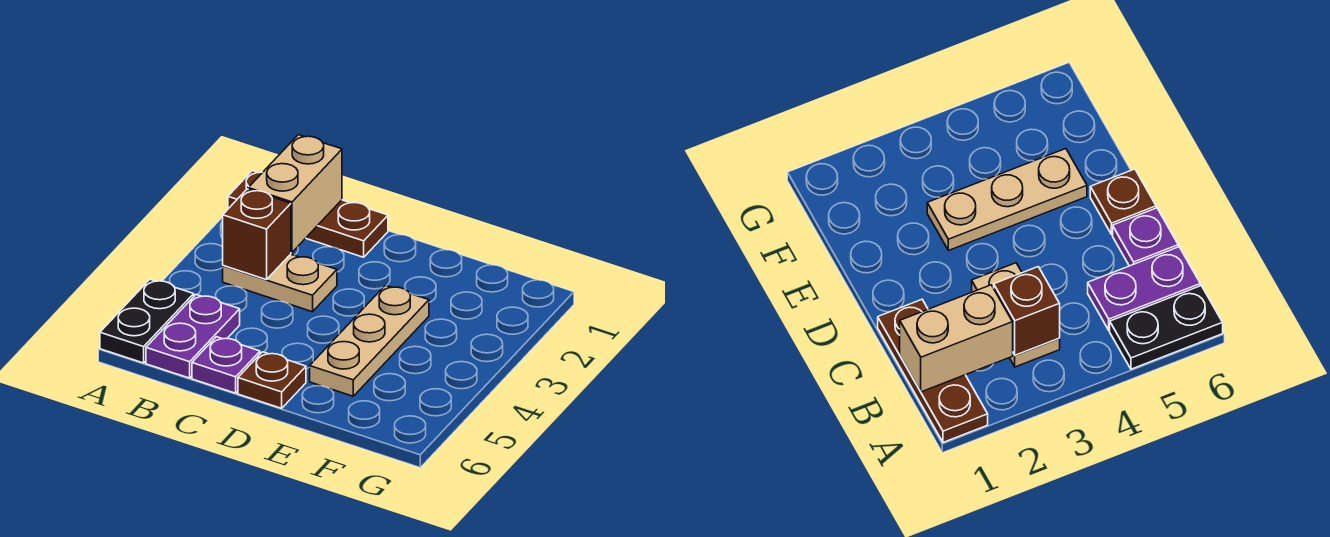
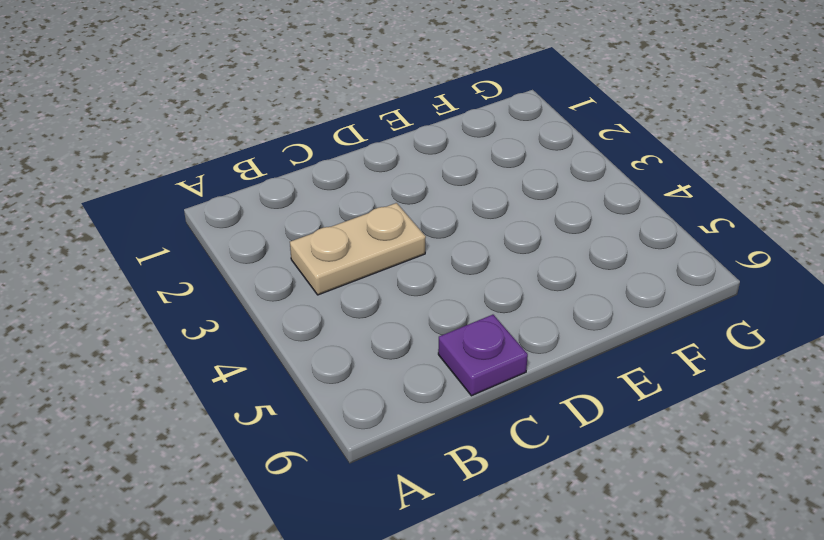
none -> brown 1x3 plate [228,171,388,257]
none -> black 1x2 plate [100,279,194,363]

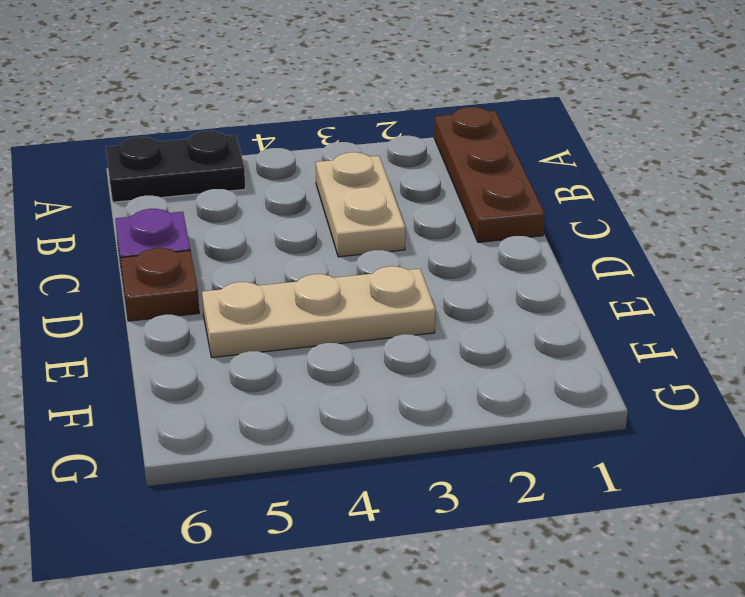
none -> purple 1x2 plate [146,295,240,378]
none -> tan 1x2 brick [248,135,342,252]

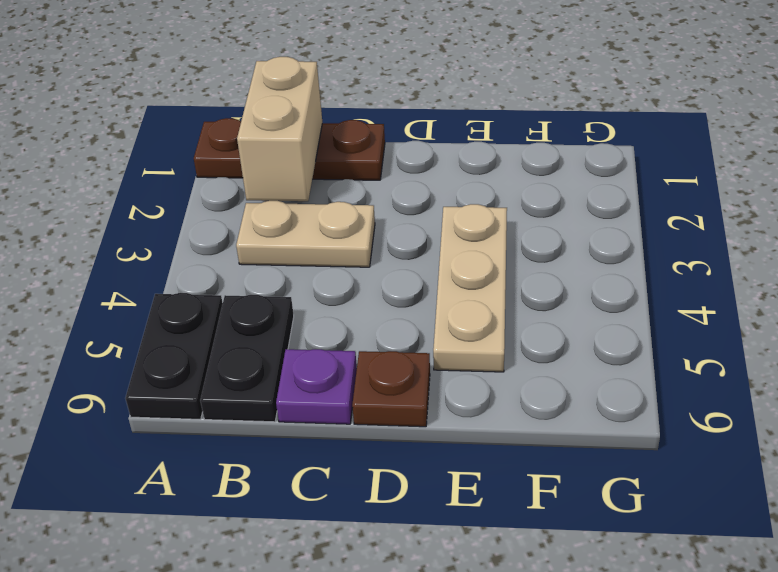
black 1x2 plate [200,295,294,422] -> purple 1x2 plate [146,295,240,378]
none -> brown 1x1 brick [223,189,291,280]

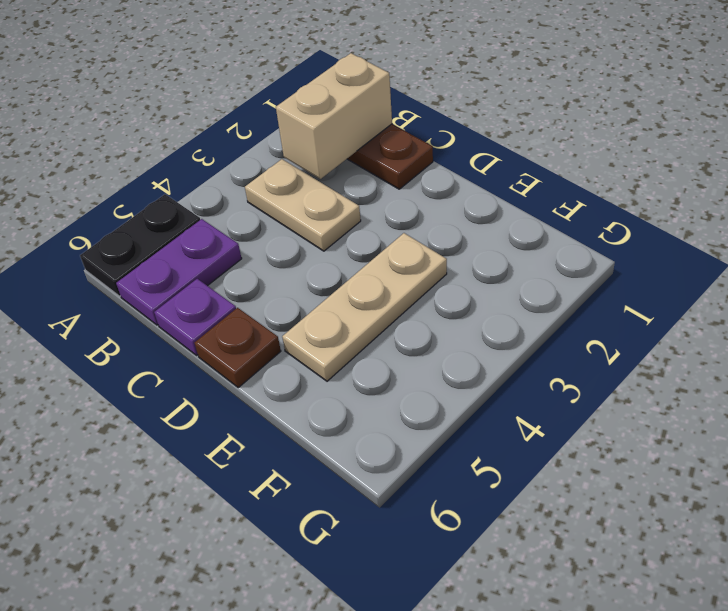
none -> brown 1x1 brick [223,189,291,280]

